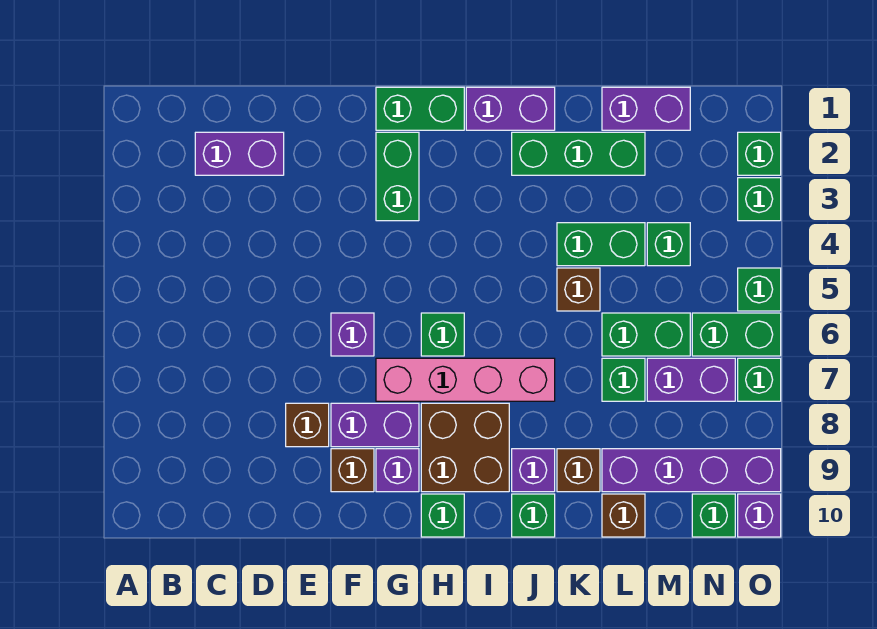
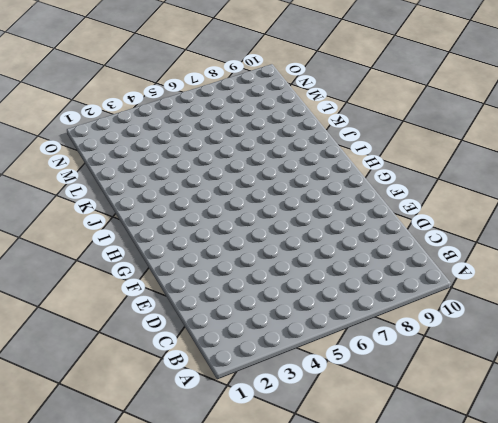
none -> purple 1x2 brick [195,132,284,175]
none -> brown 1x1 brick [286,403,329,447]
none -> purple 1x1 brick [331,313,374,356]
none -> purple 1x2 brick [331,403,419,447]

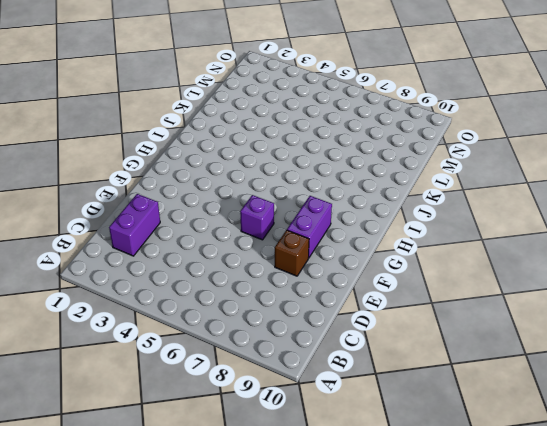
none -> brown 1x1 brick [331,449,374,492]
none -> green 1x2 brick [376,87,464,130]
none -> green 1x2 brick [376,132,419,221]
none -> pink 1x4 brick [376,358,555,401]

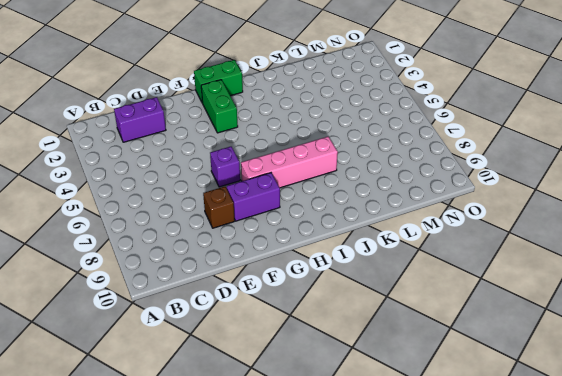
none -> brown 1x1 brick [331,449,374,492]
none -> purple 1x1 brick [376,449,419,492]
none -> green 1x1 brick [421,313,464,356]
none -> brown 2x2 brick [421,403,509,492]

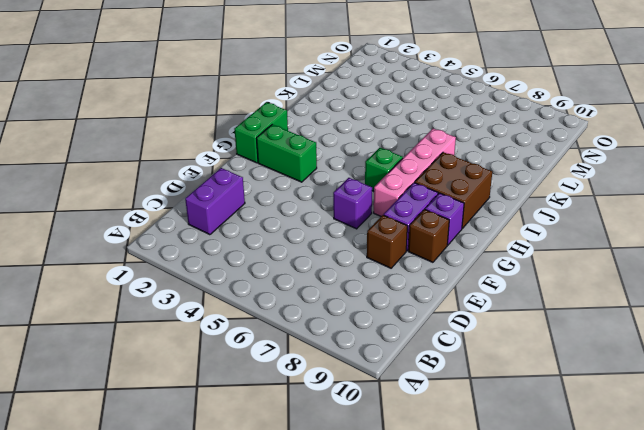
none -> green 1x1 brick [421,494,464,537]
none -> purple 1x2 brick [466,87,555,130]
none -> green 1x3 brick [512,132,645,175]
none -> purple 1x1 brick [512,449,555,492]

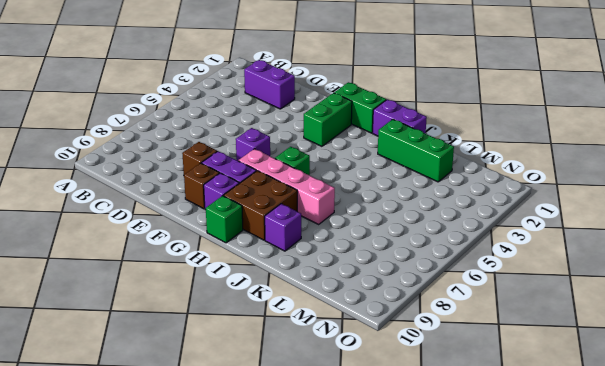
none -> green 1x1 brick [512,494,555,537]
none -> green 1x2 brick [557,223,645,266]
none -> brown 1x1 brick [557,268,600,311]
none -> brown 1x1 brick [557,449,600,492]

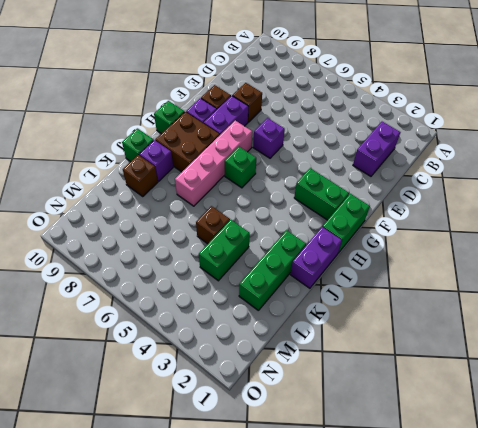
none -> purple 1x2 brick [602,87,690,130]
none -> green 1x2 brick [602,313,690,356]
none -> green 1x1 brick [602,358,645,401]
none -> purple 1x4 brick [602,449,781,492]

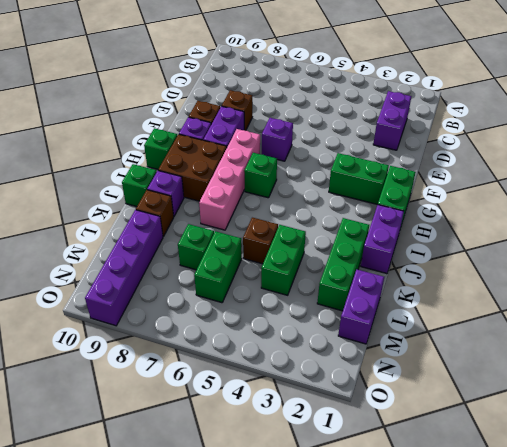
none -> brown 1x1 brick [602,494,645,537]
none -> green 1x1 brick [647,223,690,266]
none -> purple 1x2 brick [647,358,735,401]
none -> green 1x2 brick [692,313,781,356]

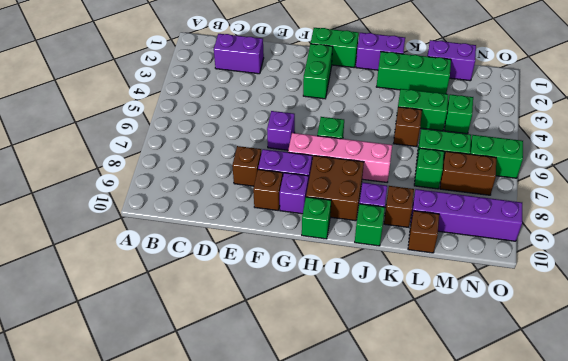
brown 1x2 brick [440,151,496,195] -> purple 1x2 brick [647,358,735,401]
none -> green 1x1 brick [692,494,735,537]
none -> green 1x1 brick [738,132,781,175]
none -> green 1x1 brick [738,178,781,221]
none -> green 1x1 brick [738,268,781,311]

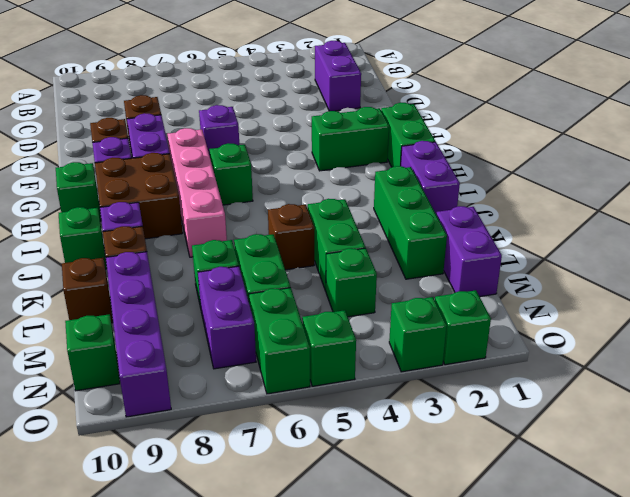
none -> green 1x1 brick [738,358,781,401]
none -> purple 1x1 brick [738,494,781,537]

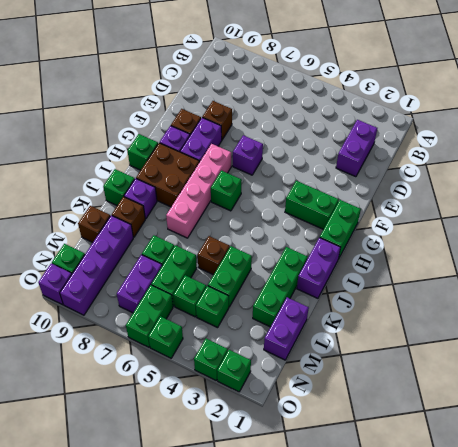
green 1x1 brick [174,275,206,317] -> green 1x1 brick moved to [738,358,781,401]

